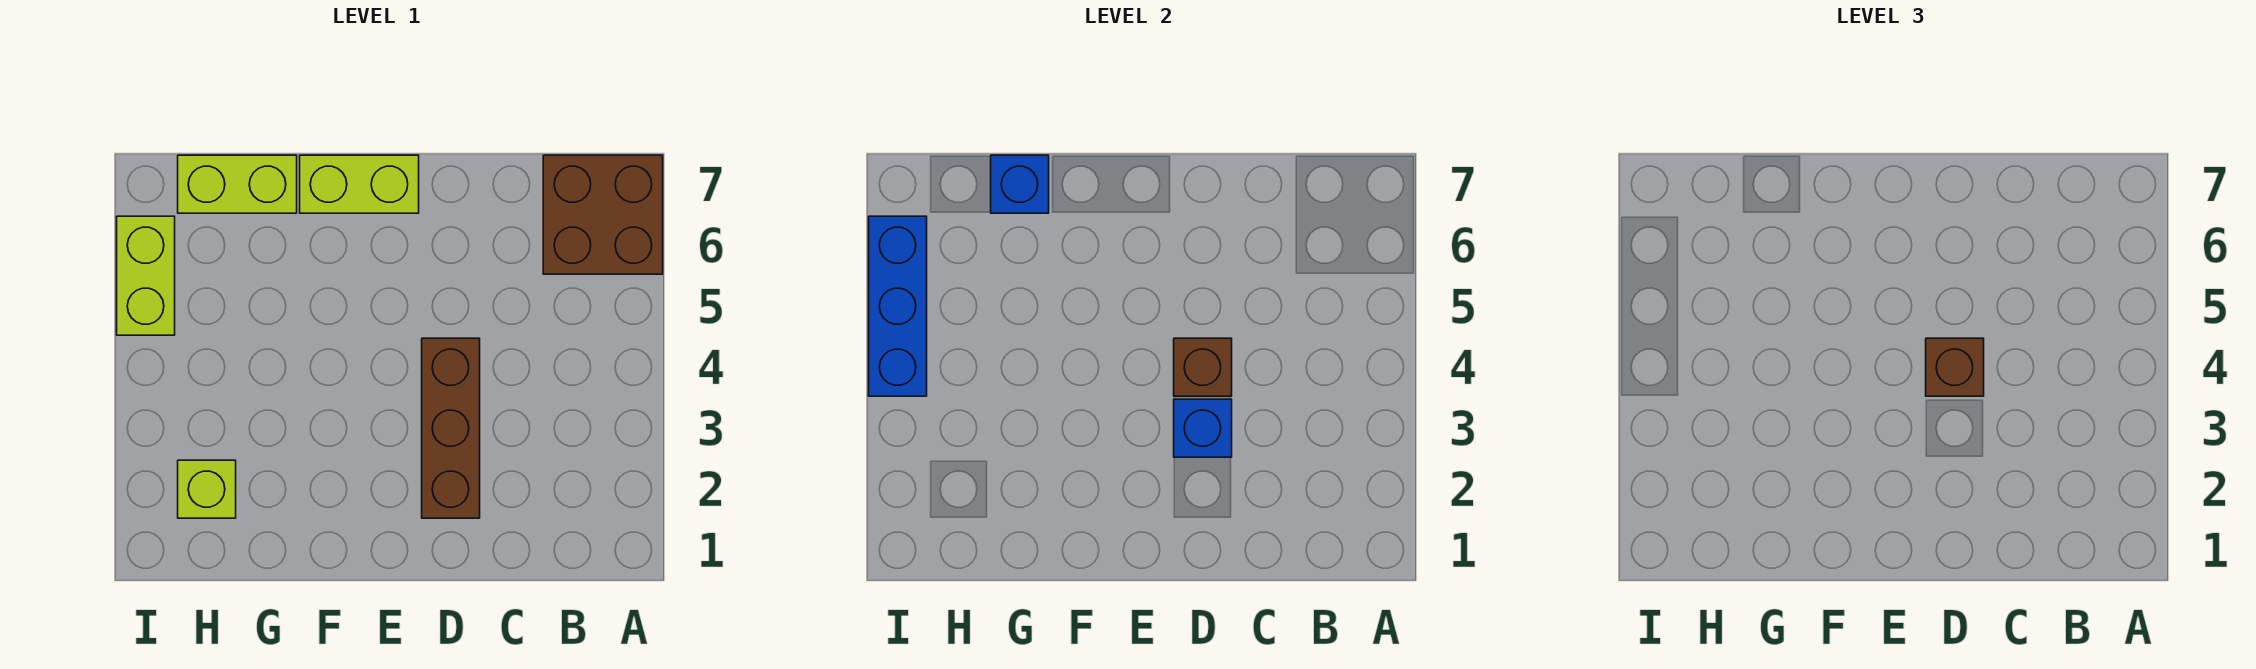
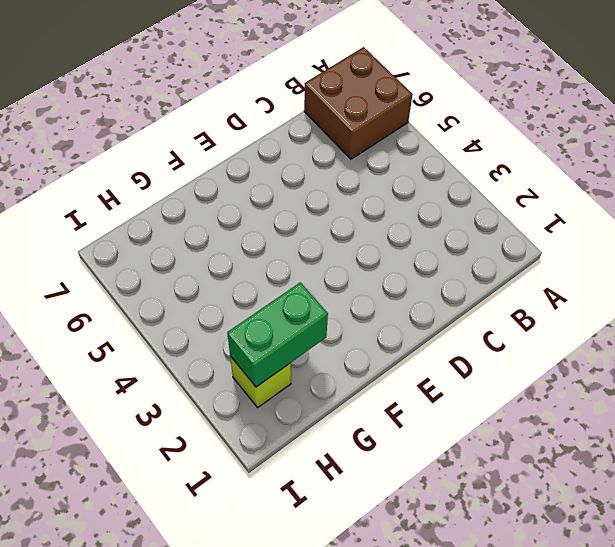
green 1x2 brick [227,282,328,387] -> none
none -> brown 1x3 brick [422,338,480,518]
none -> lime 1x2 brick [300,155,419,213]

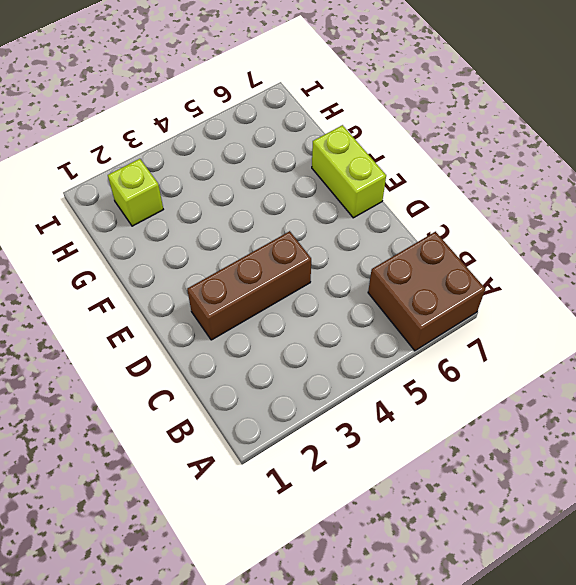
none -> lime 1x2 brick [178,155,297,213]
none -> lime 1x2 brick [117,216,175,335]

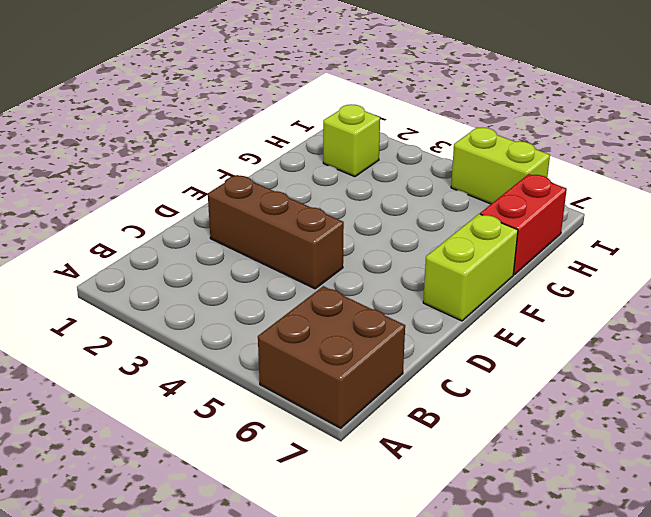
red 1x2 brick [480,174,567,275] -> lime 1x2 brick [178,155,297,213]
none -> blue 1x1 brick [1174,399,1232,457]
none -> brown 1x1 brick [1174,338,1232,396]

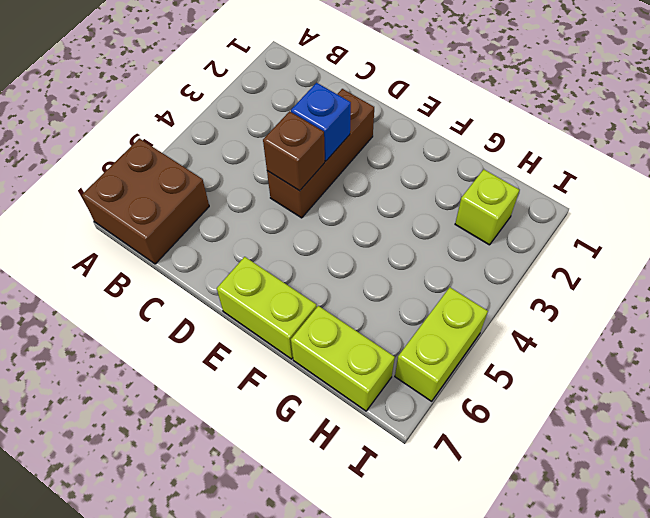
none -> blue 1x1 brick [991,155,1049,213]
none -> blue 1x3 brick [869,216,927,396]

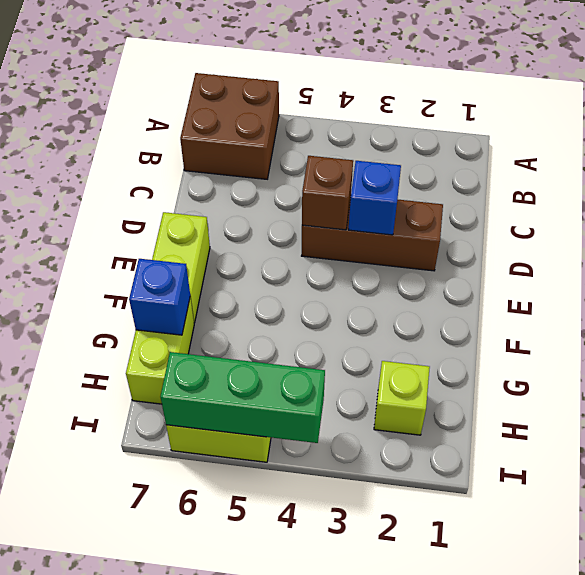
green 1x3 brick [160,352,325,443] -> blue 1x3 brick [869,216,927,396]
none -> brown 1x1 brick [1926,338,1984,396]

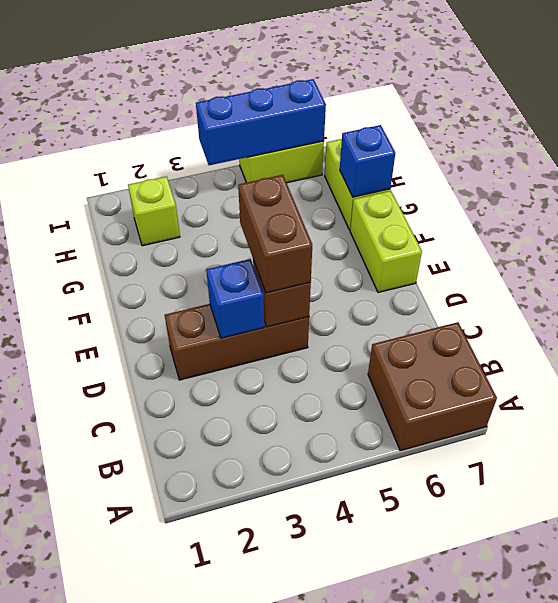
brown 1x2 brick [238,175,312,293] -> brown 1x1 brick [1926,338,1984,396]

